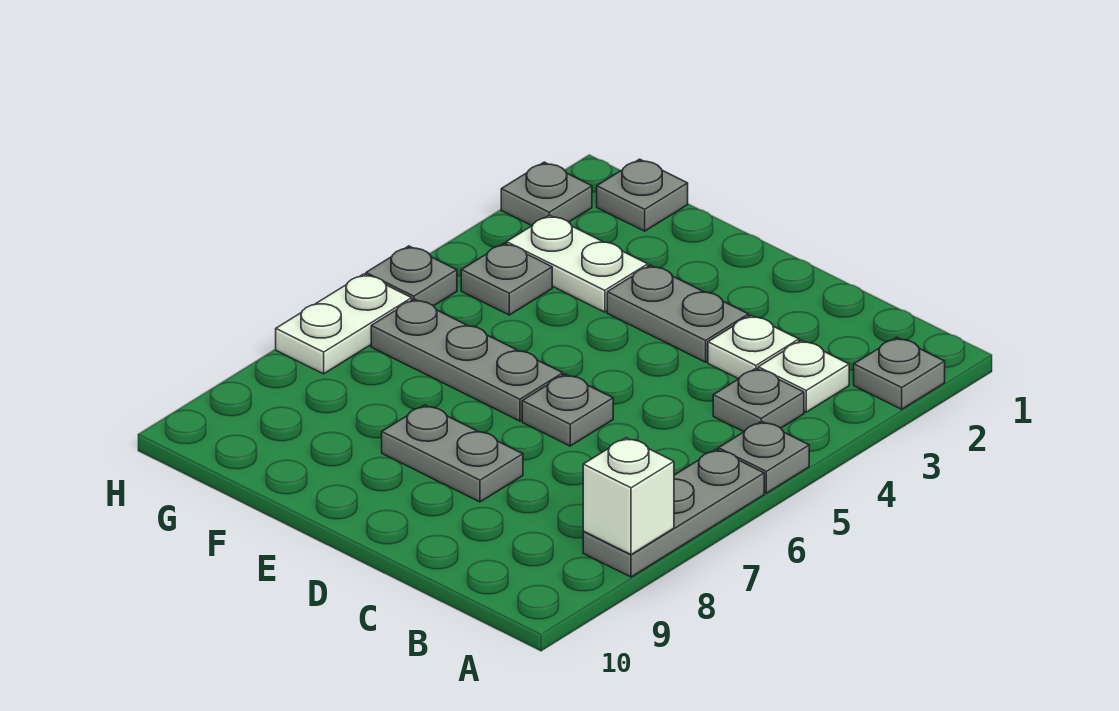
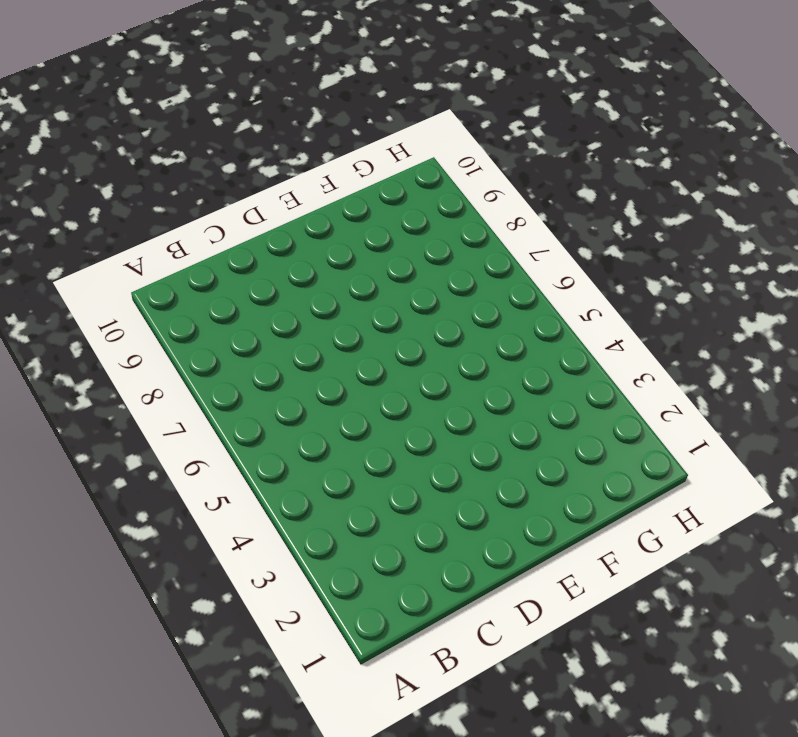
none -> grey 1x1 plate [854,337,945,409]
none -> grey 1x1 plate [718,421,809,493]
none -> grey 1x3 plate [583,449,764,577]

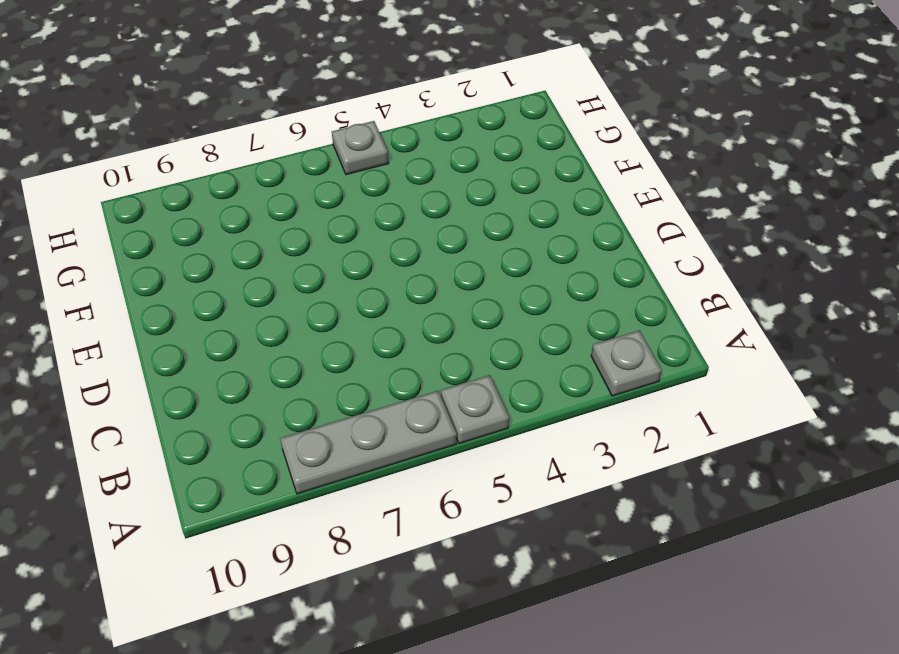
none -> white 1x1 plate [758,340,849,412]
none -> grey 1x1 plate [713,368,804,432]
none -> white 1x1 plate [708,315,799,379]

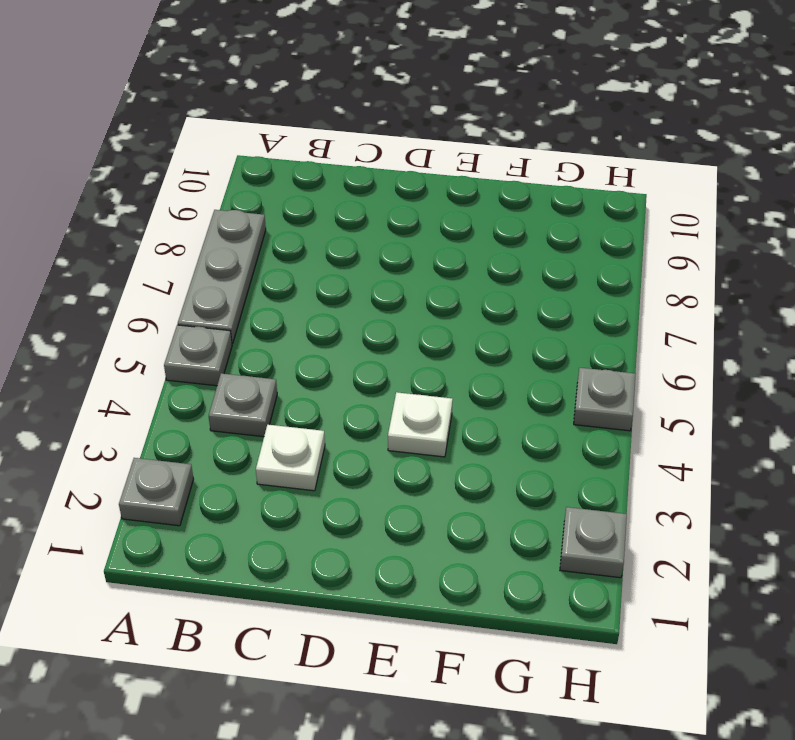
white 1x1 plate [388,392,453,457] -> white 1x1 plate moved to [758,340,849,412]
none -> grey 1x2 plate [607,265,749,362]
none -> grey 1x1 plate [522,374,613,446]
none -> grey 1x2 plate [382,405,523,502]

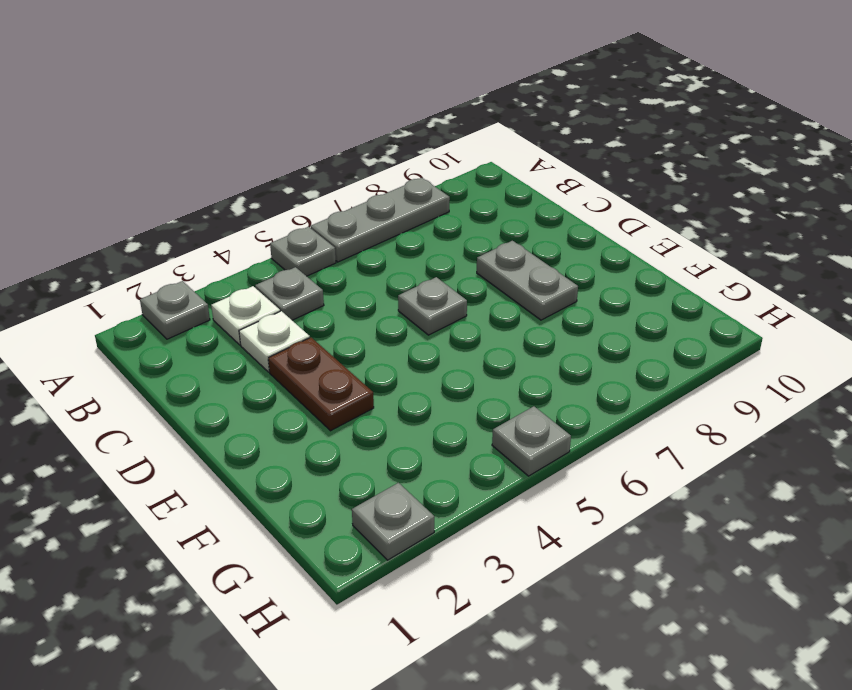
brown 1x2 plate [268,337,374,431] -> grey 1x2 plate [607,265,749,362]
none -> grey 1x3 plate [371,299,563,421]
none -> white 1x2 plate [507,215,648,312]
none -> grey 1x1 plate [597,159,688,231]

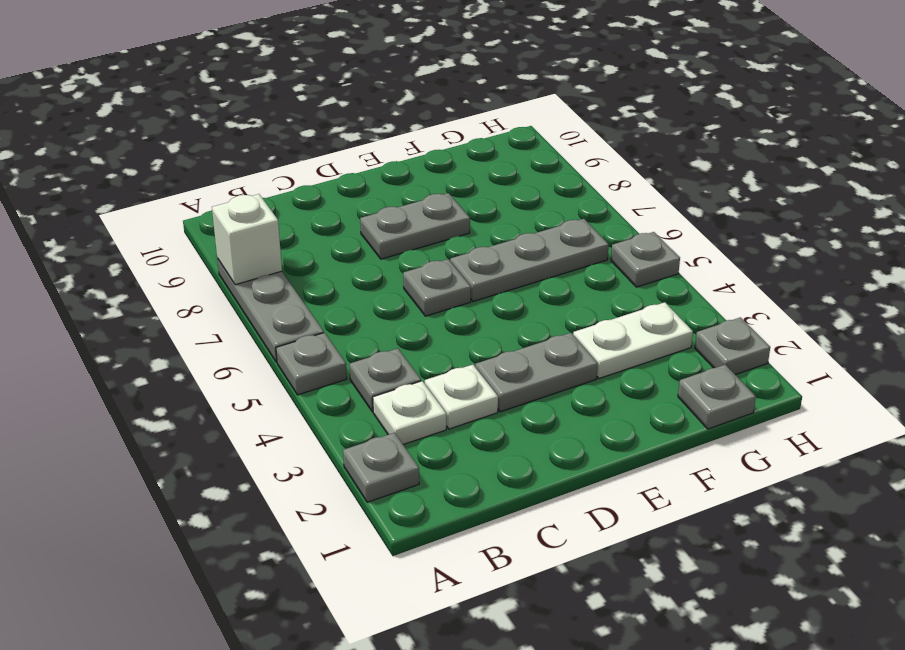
none -> grey 1x1 plate [461,243,552,315]
none -> white 1x2 plate [276,274,412,374]

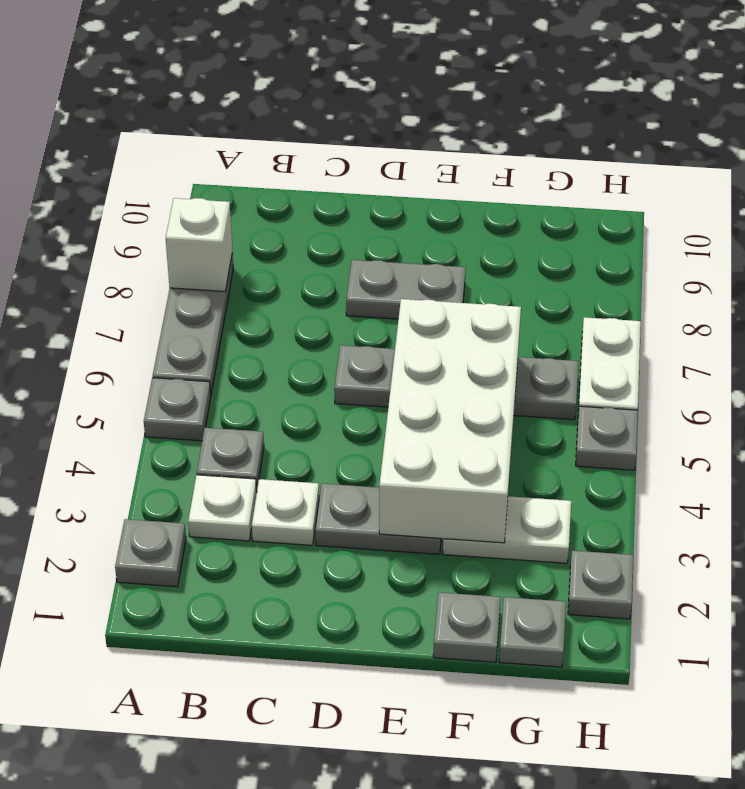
white 2x4 brick [379,299,521,543] -> none
grey 1x1 plate [433,592,501,662] -> grey 1x1 plate moved to [461,243,552,315]

